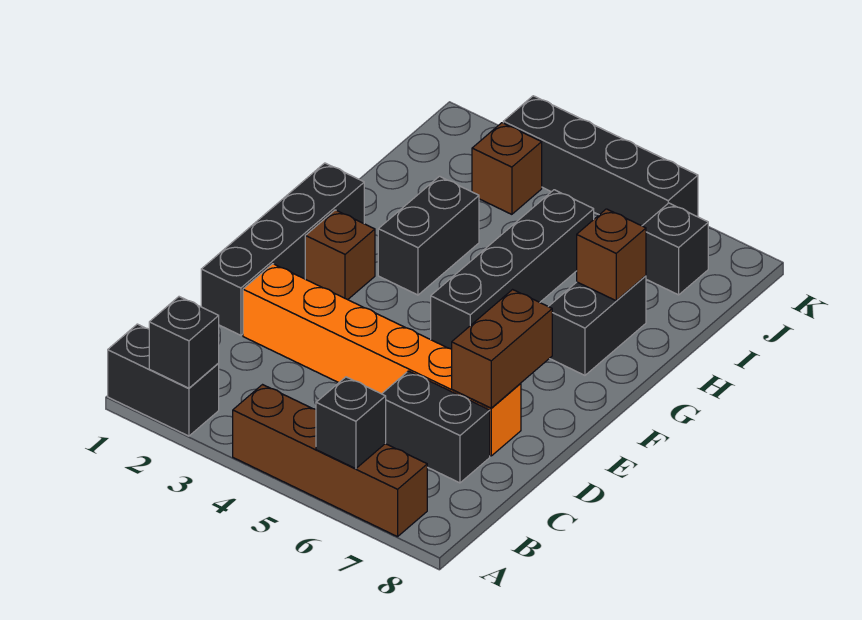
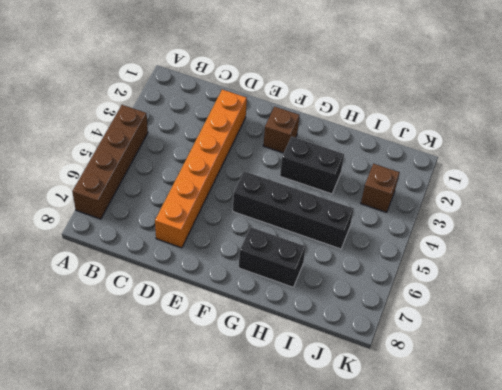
none -> black 1x2 brick [108,324,219,436]
none -> black 1x2 brick [382,371,490,483]
none -> black 1x4 brick [201,163,364,335]

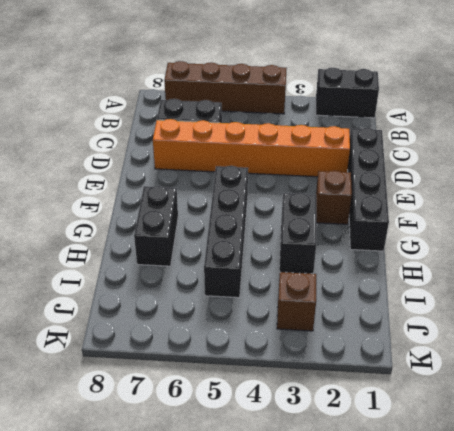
none -> black 1x1 brick [643,203,708,295]
none -> black 1x4 brick [503,96,698,226]
none -> black 1x1 brick [149,297,219,388]

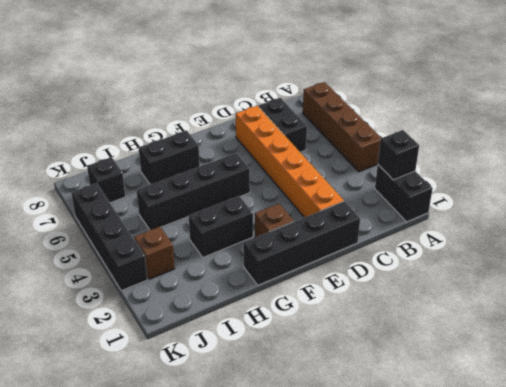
none -> black 1x1 brick [316,377,386,469]
none -> brown 1x2 brick [452,290,552,408]
none -> brown 1x1 brick [577,209,646,301]

